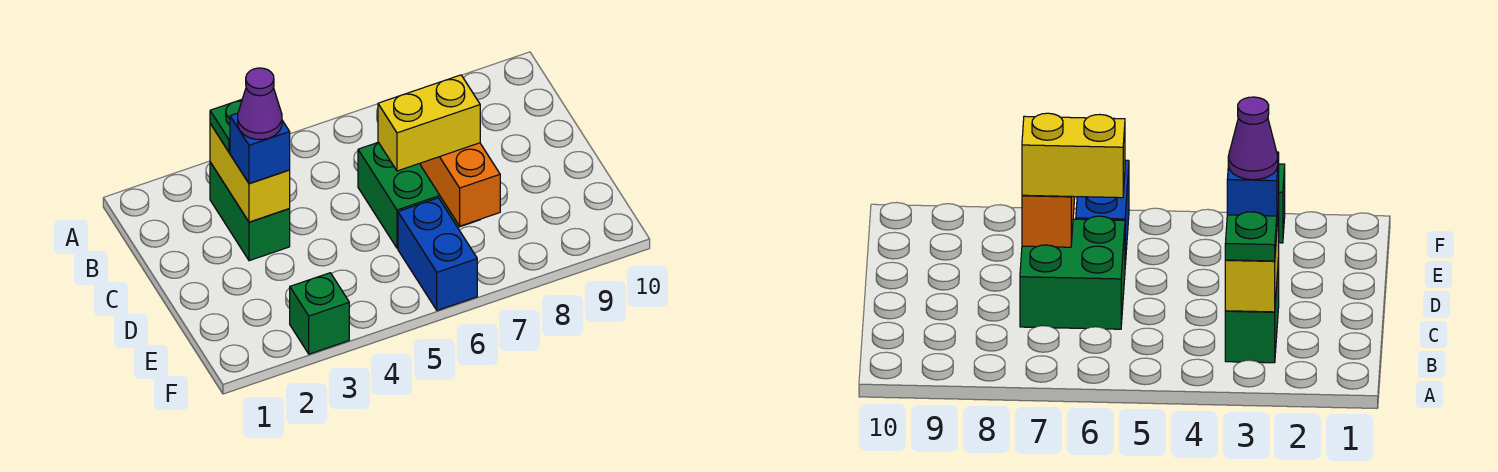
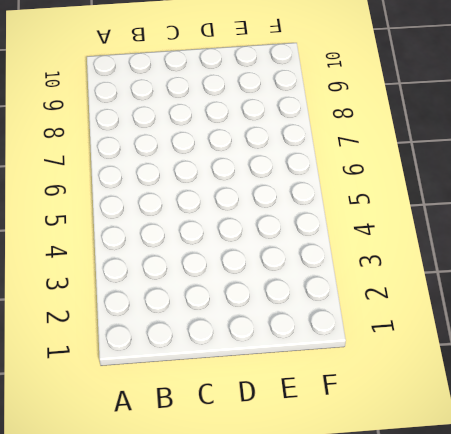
none -> green 1x2 brick [210,162,290,261]
none -> green 2x2 brick [358,142,478,248]

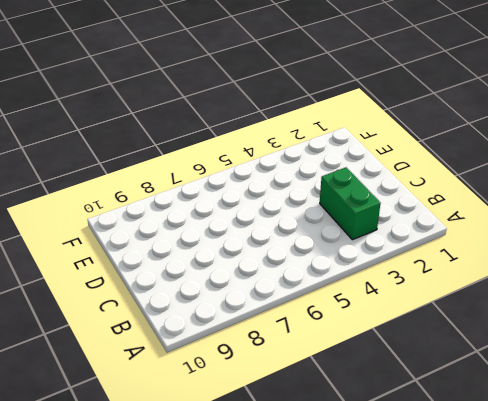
none -> green 2x2 brick [358,142,478,248]
none -> blue 1x2 brick [398,198,477,310]

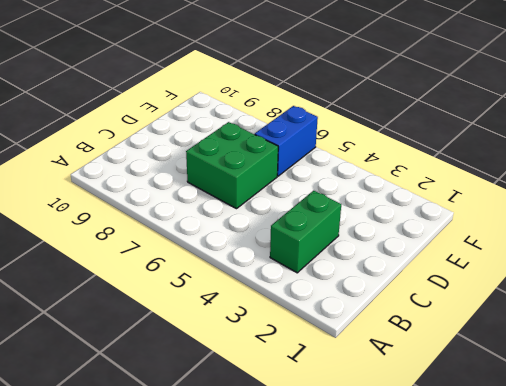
none -> green 1x1 brick [290,273,349,354]
none -> yellow 1x2 brick [210,124,290,222]

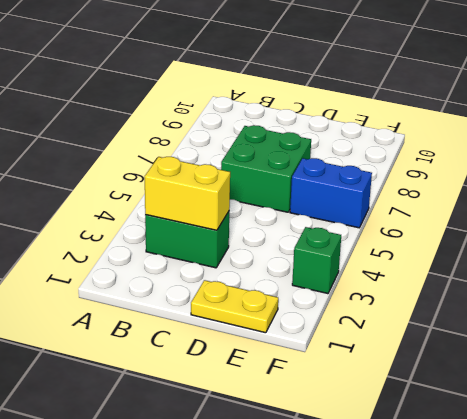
yellow 1x2 plate [191,280,278,333] -> none
none -> orange 1x2 brick [421,143,500,226]
none -> green 1x1 plate [210,100,242,152]

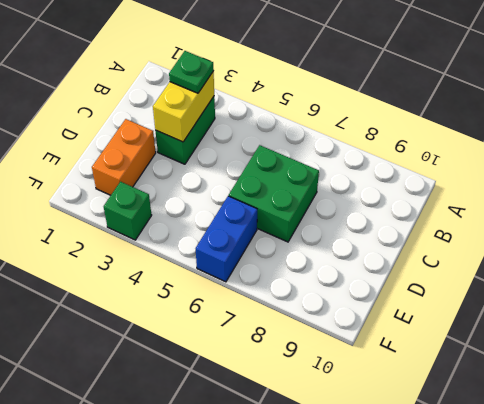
orange 1x2 brick [92,119,156,195] -> orange 1x2 brick moved to [421,143,500,226]
none -> blue 1x1 brick [230,113,290,183]
none -> yellow 1x2 brick [378,75,480,171]

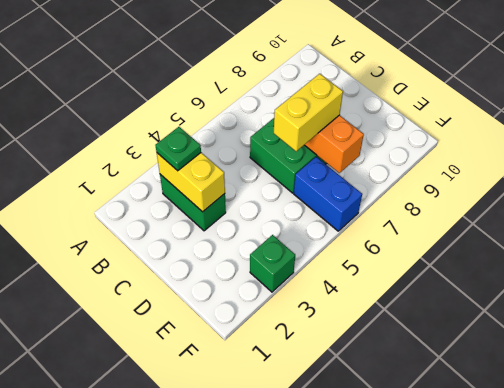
none -> blue 1x1 brick [230,113,290,183]
none -> purple 1x1 cone [238,68,282,140]

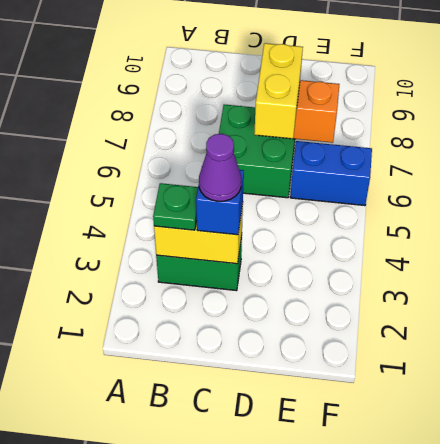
none -> green 1x1 brick [290,273,349,354]

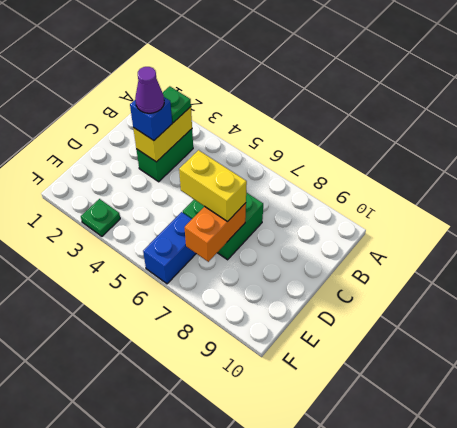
green 1x1 plate [81,199,120,236] -> green 1x1 brick [290,273,349,354]

